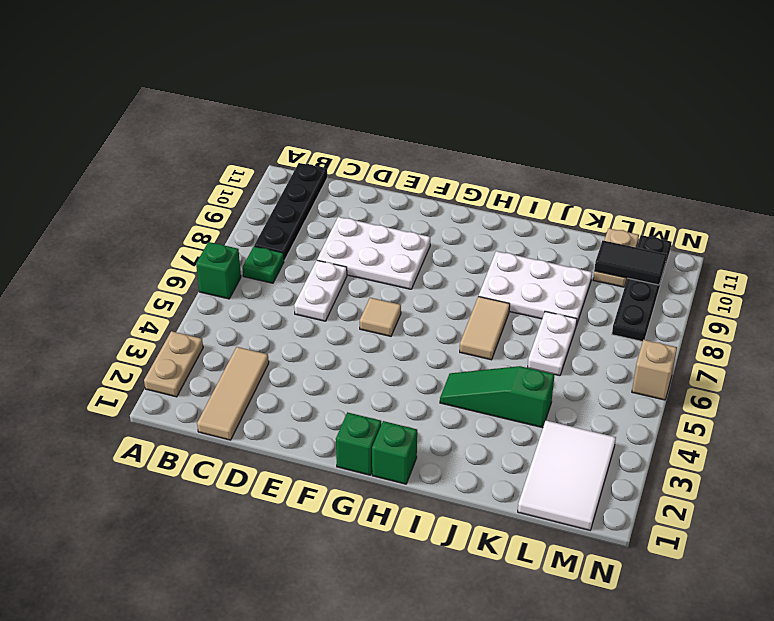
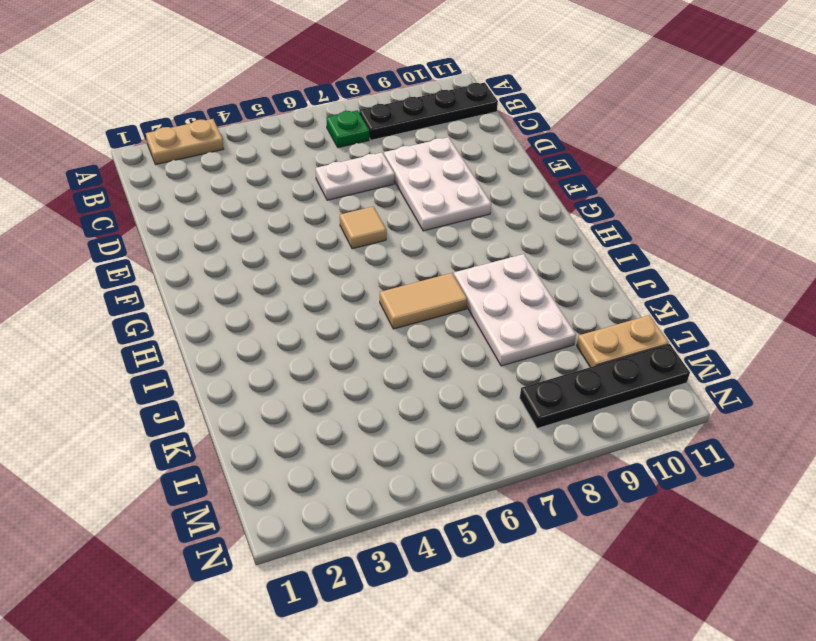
none -> green 1x1 brick [196,242,241,299]
none -> tan 1x3 tile [197,347,269,440]
none -> green 1x1 brick [336,412,381,475]

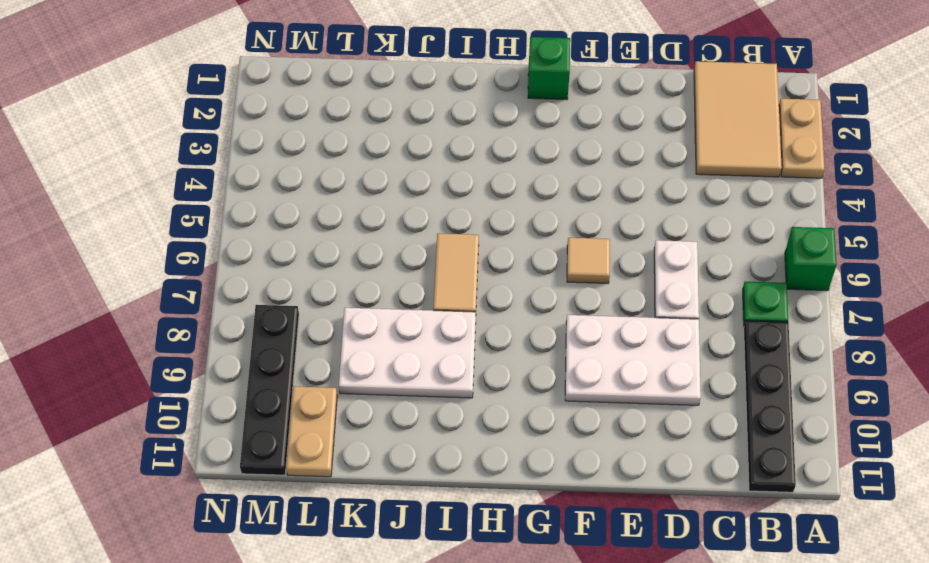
tan 2x3 tile [694,61,782,177] -> tan 1x3 tile [197,347,269,440]
none -> green 1x1 brick [372,421,417,484]
none -> green 1x3 slope [440,366,555,428]
none -> white 1x2 plate [528,311,577,376]

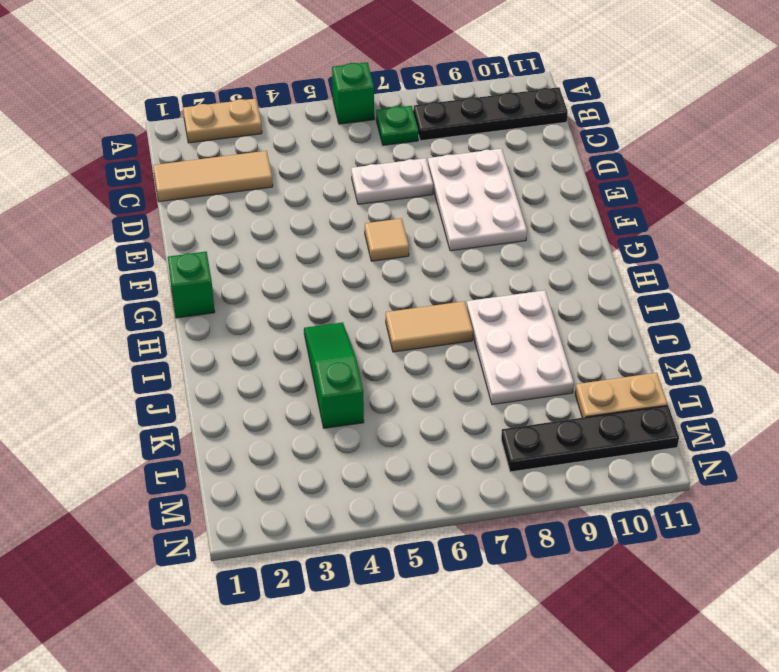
none -> green 1x1 brick [372,421,417,484]
none -> white 1x2 plate [528,311,577,376]
none -> white 2x3 tile [518,420,616,530]

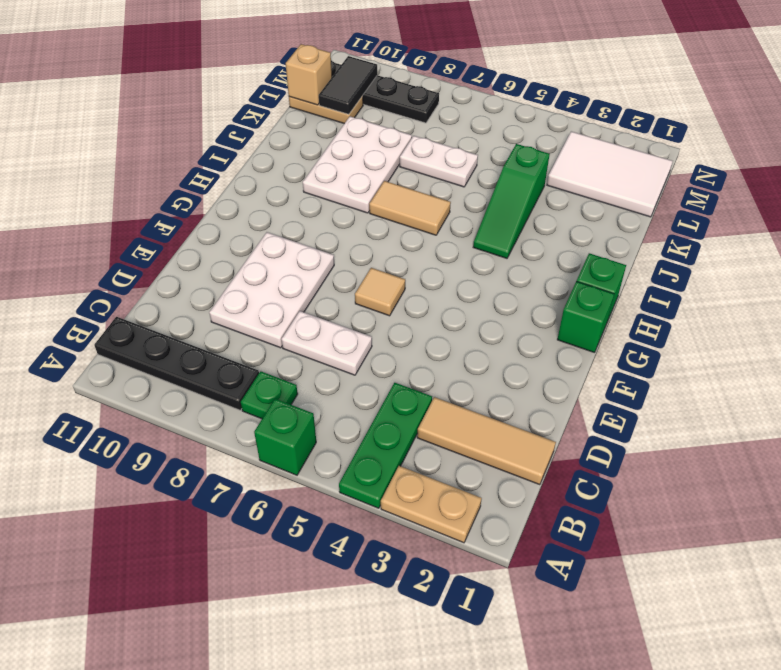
green 1x3 plate [339,383,432,508] -> none
tan 1x1 brick [286,44,332,105] -> tan 1x1 brick moved to [632,340,677,400]

